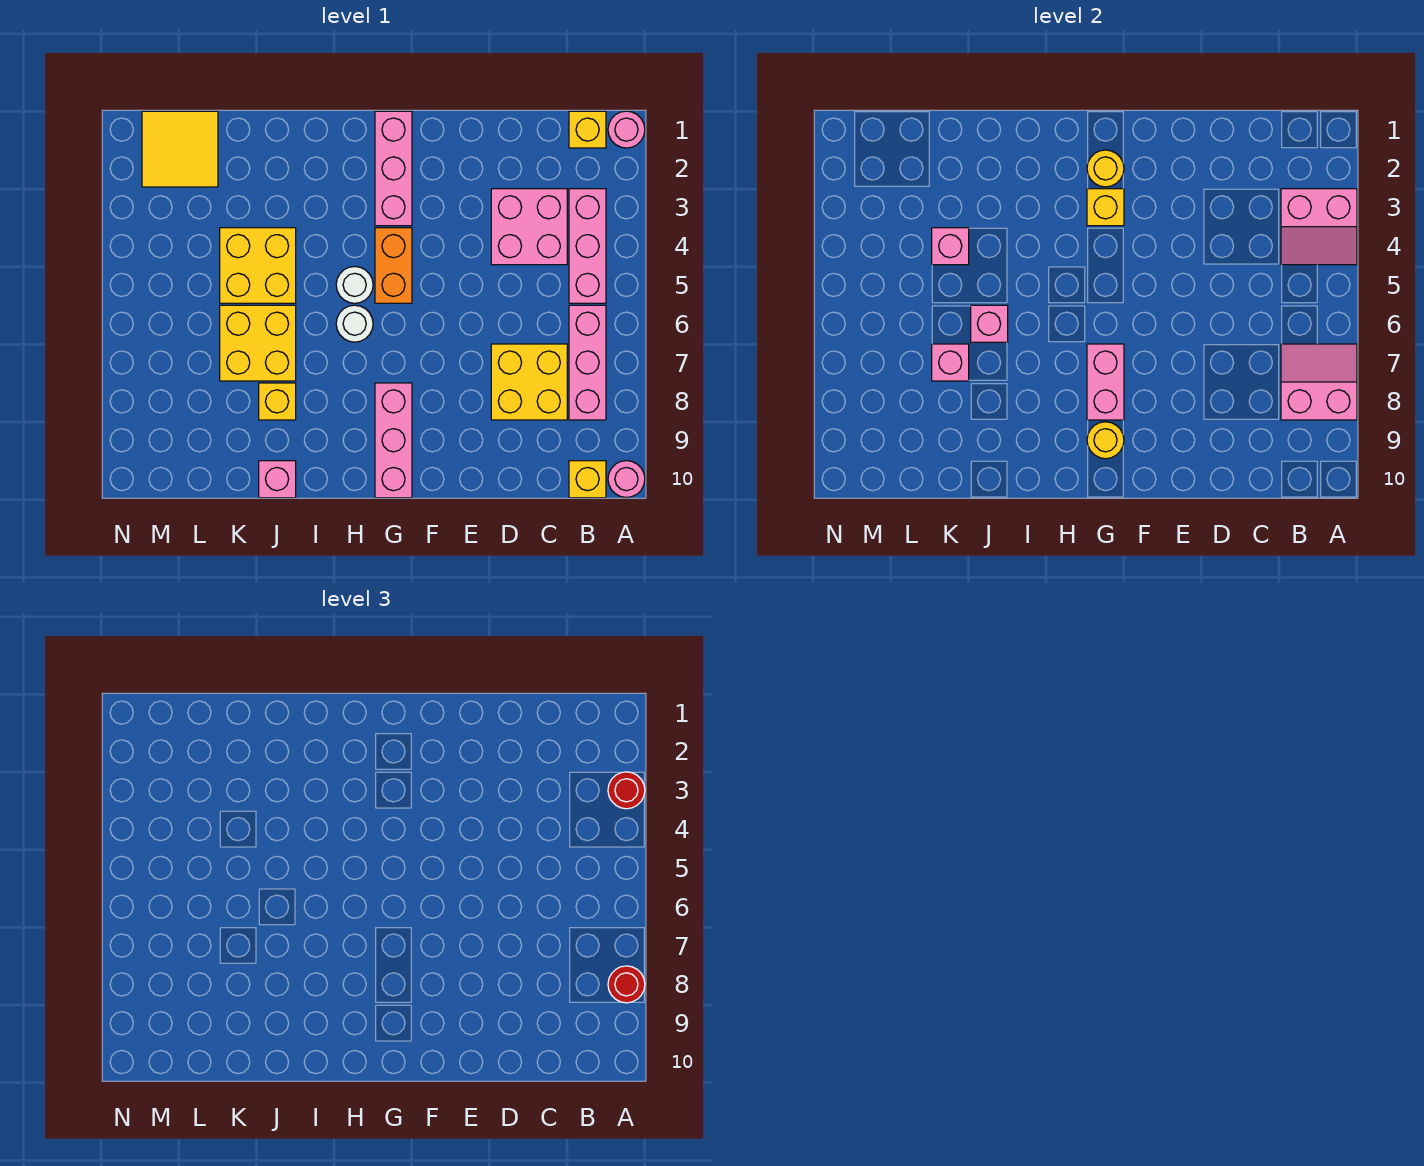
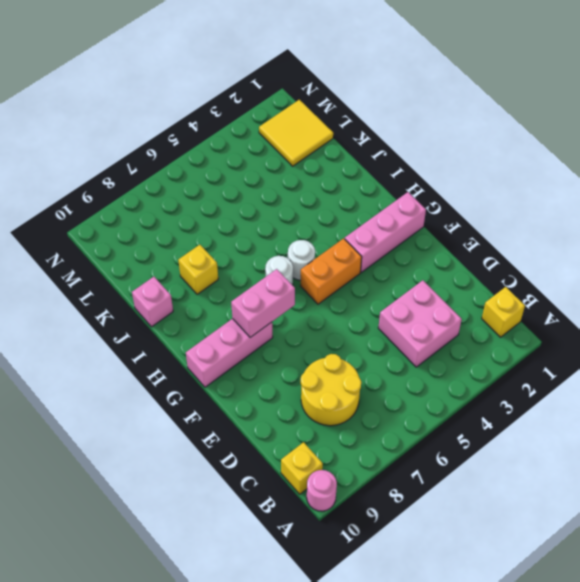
yellow 2x2 round brick [300,354,361,426] -> yellow 2x2 brick [491,344,567,420]
none -> pink 1x1 round brick [608,111,645,148]
none -> pink 1x3 brick [569,189,606,303]
none -> pink 1x3 brick [569,305,606,420]

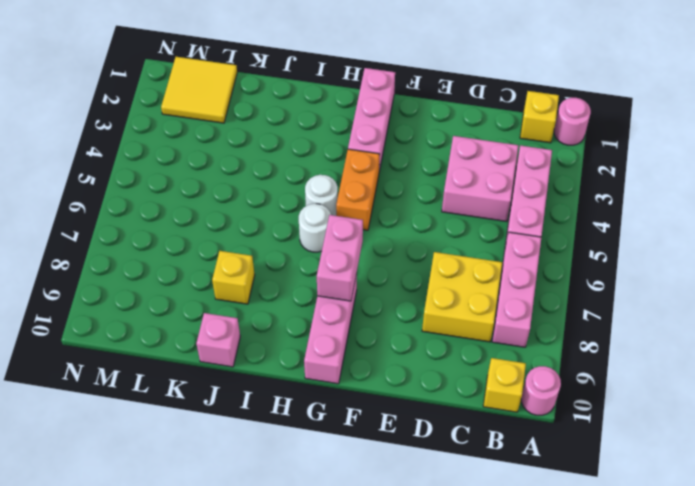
none -> yellow 2x2 brick [220,228,296,303]
none -> yellow 2x2 brick [220,305,296,381]
none -> pink 2x2 slope [1281,189,1357,265]

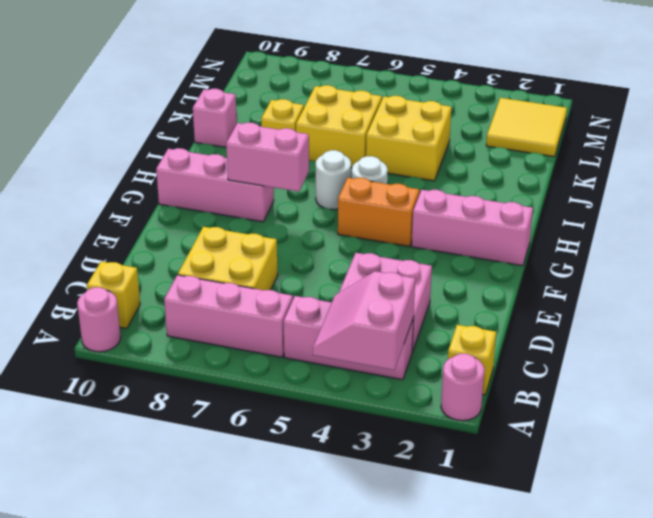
none -> pink 2x2 slope [1281,344,1357,420]
none -> yellow 1x1 round brick [1087,150,1124,187]
none -> yellow 1x1 brick [1087,189,1124,226]

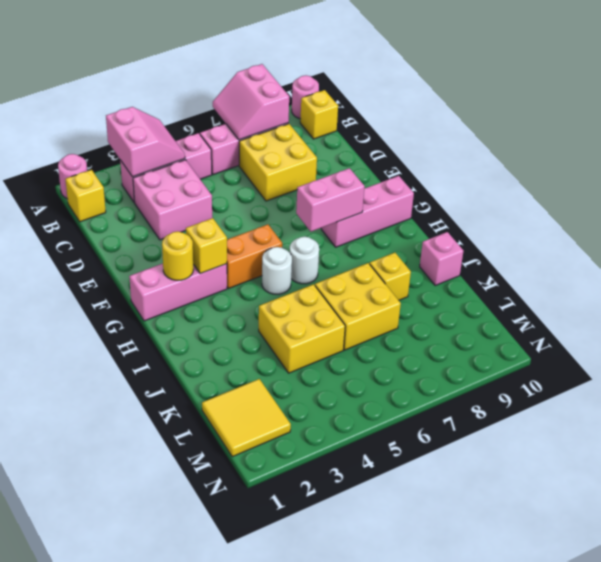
none -> yellow 1x1 round brick [1087,422,1124,459]
none -> pink 1x1 brick [971,305,1008,342]
none -> pink 1x1 brick [932,228,969,265]

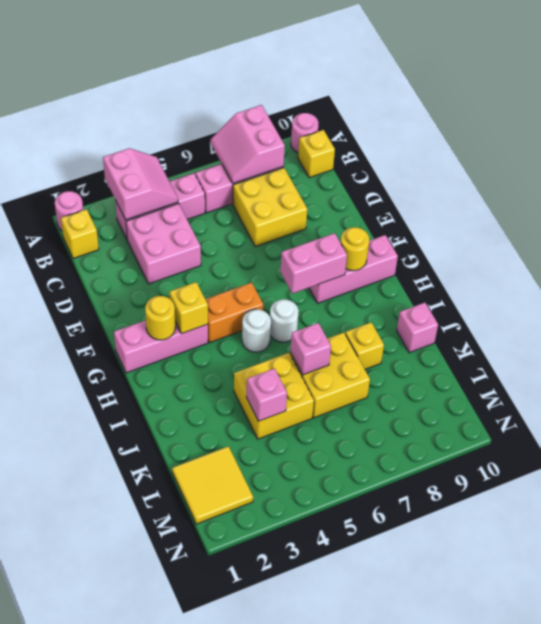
none -> pink 1x1 brick [932,344,969,381]
none -> red 1x1 round brick [608,772,645,809]
none -> red 1x1 round brick [608,966,645,1003]

